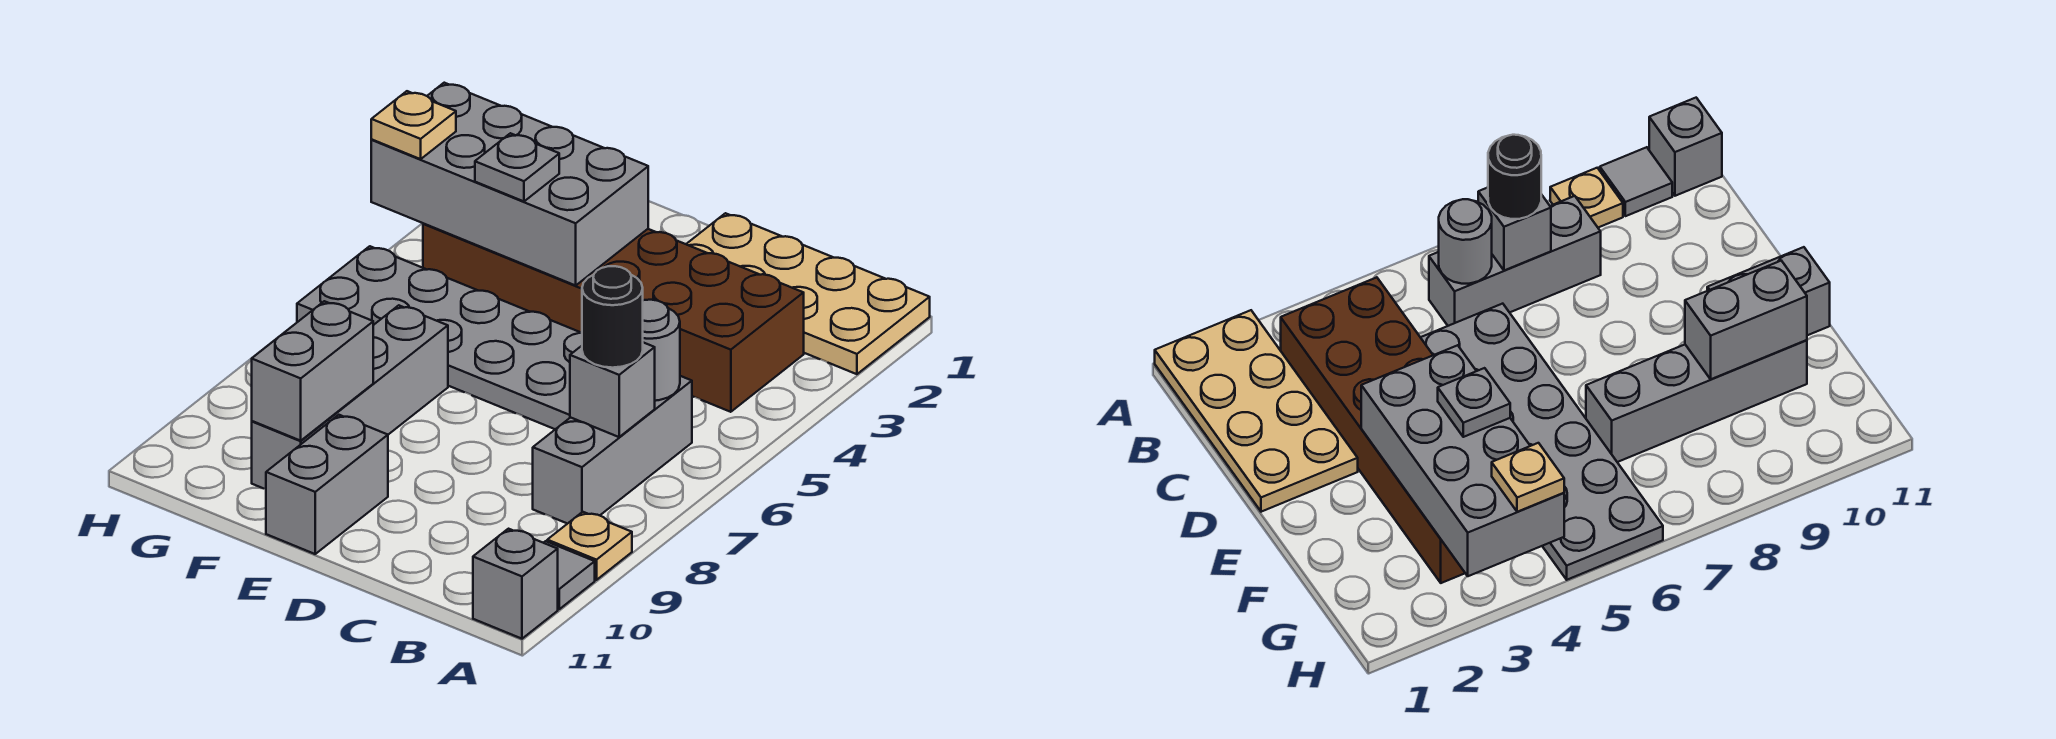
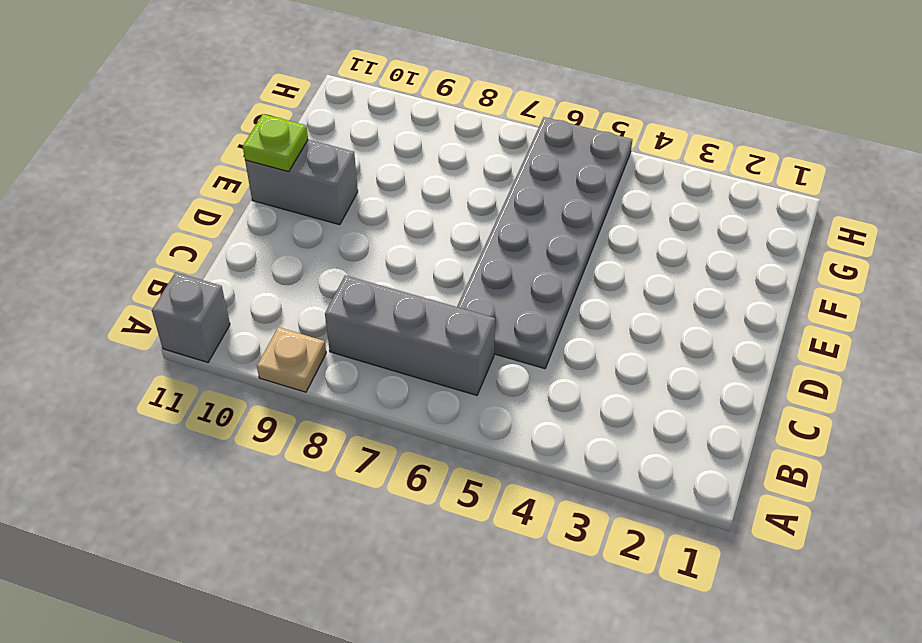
lime 1x1 plate [243,114,308,172] -> none
none -> tan 2x4 plate [686,213,930,374]
none -> grey 1x1 tile [544,541,595,609]
none -> brown 2x6 brick [423,224,804,412]

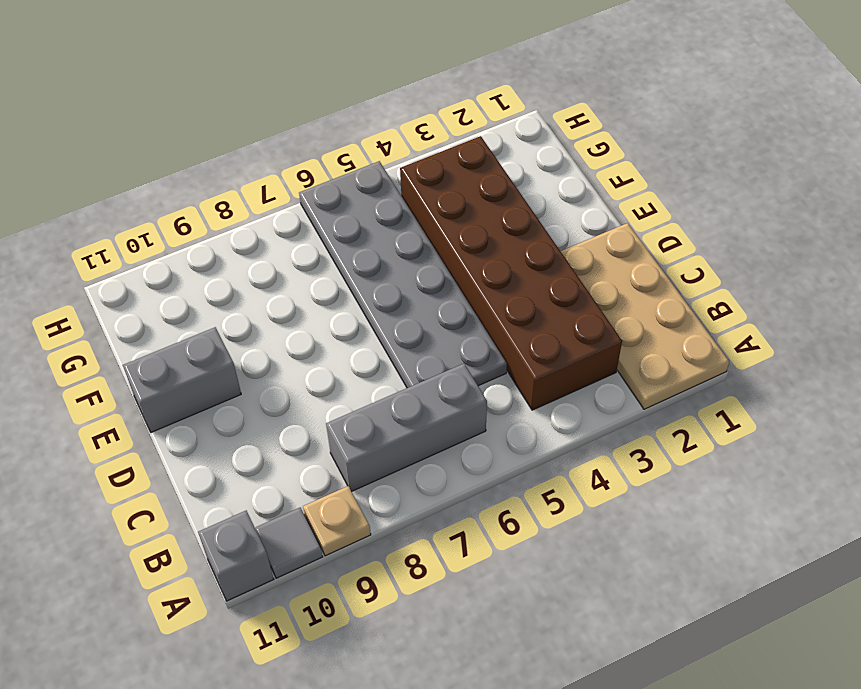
none -> grey 1x4 brick [252,305,448,489]
none -> grey 1x1 round brick [643,300,680,401]
none -> grey 1x1 brick [570,342,655,437]

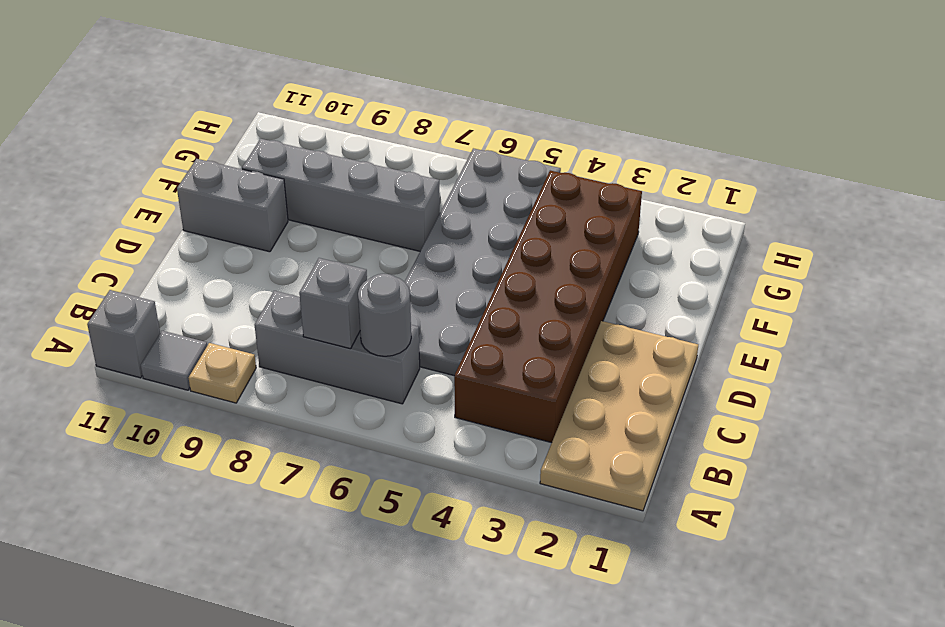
none -> grey 2x4 brick [371,83,648,285]
none -> grey 1x2 brick [252,301,373,441]
none -> black 1x1 round brick [582,266,643,368]

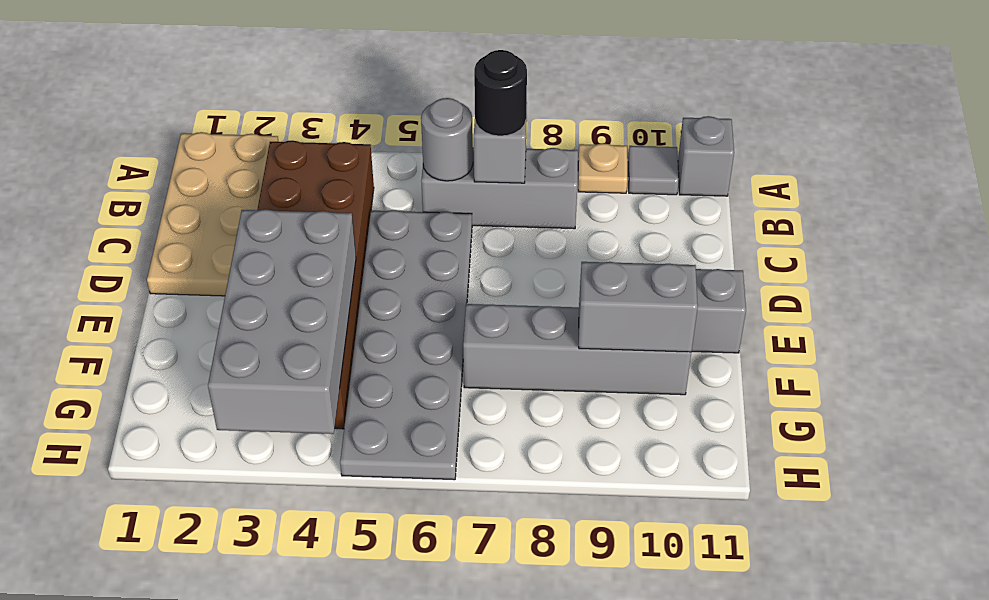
none -> grey 1x1 plate [475,133,559,201]
none -> tan 1x1 plate [371,91,456,159]

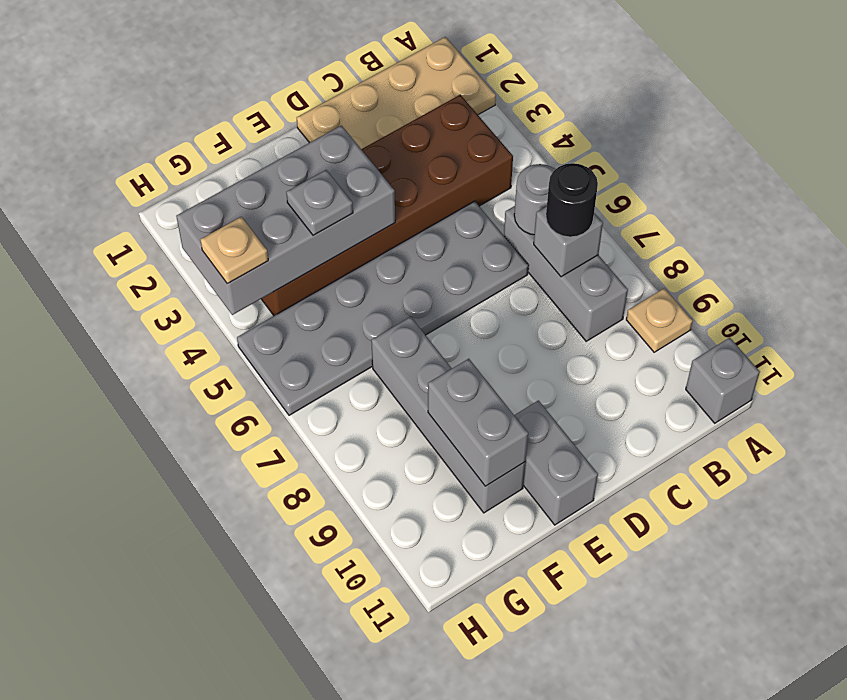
none -> grey 1x1 tile [544,541,595,609]

